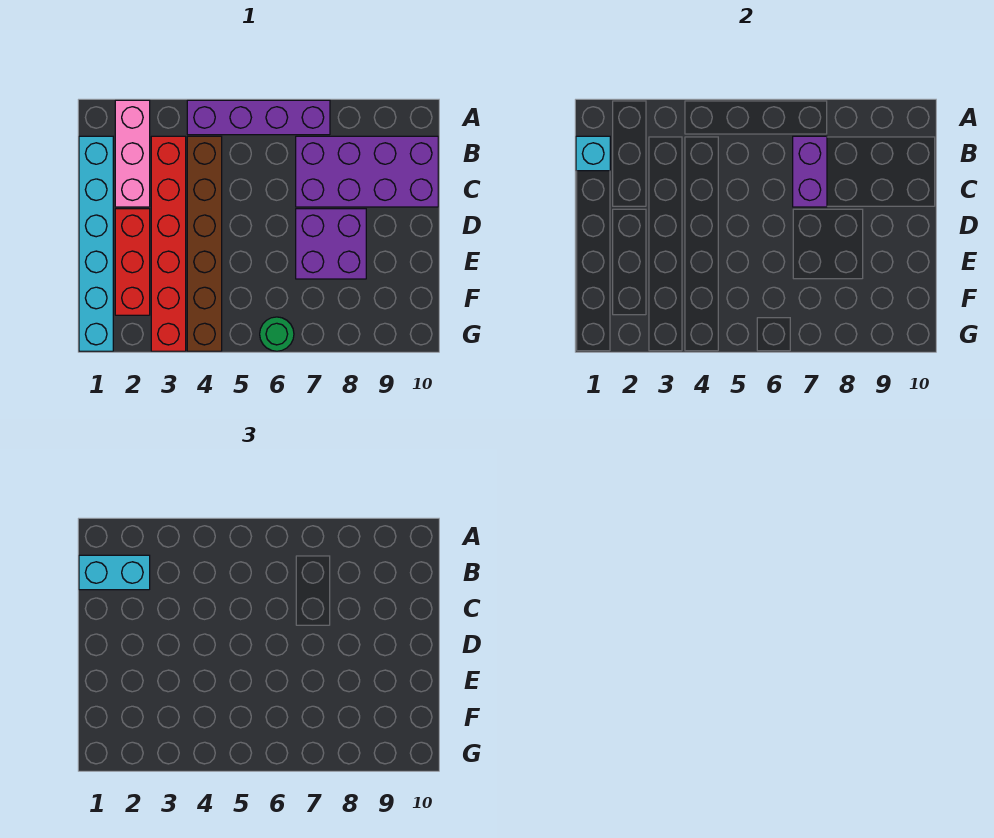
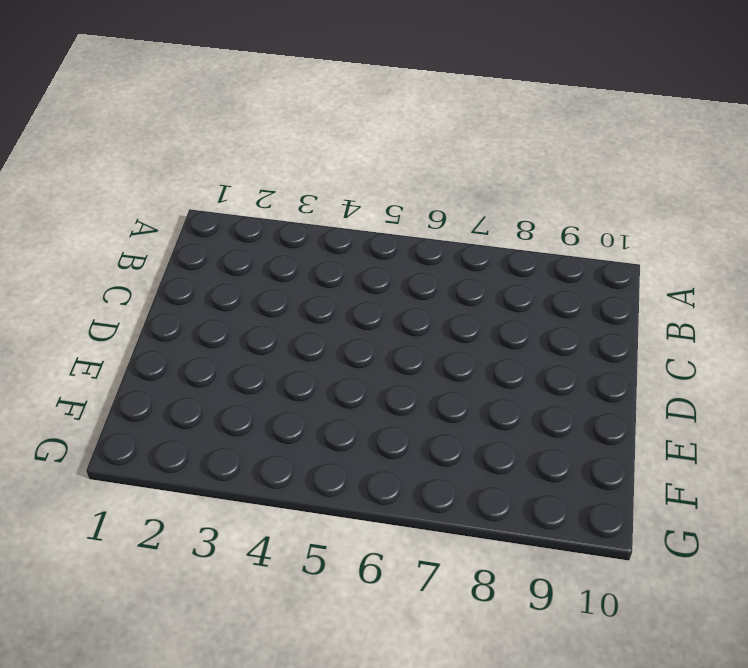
none -> pink 1x3 brick [115,100,150,207]
none -> purple 1x4 brick [187,100,330,135]
none -> cyan 1x6 brick [79,136,113,351]

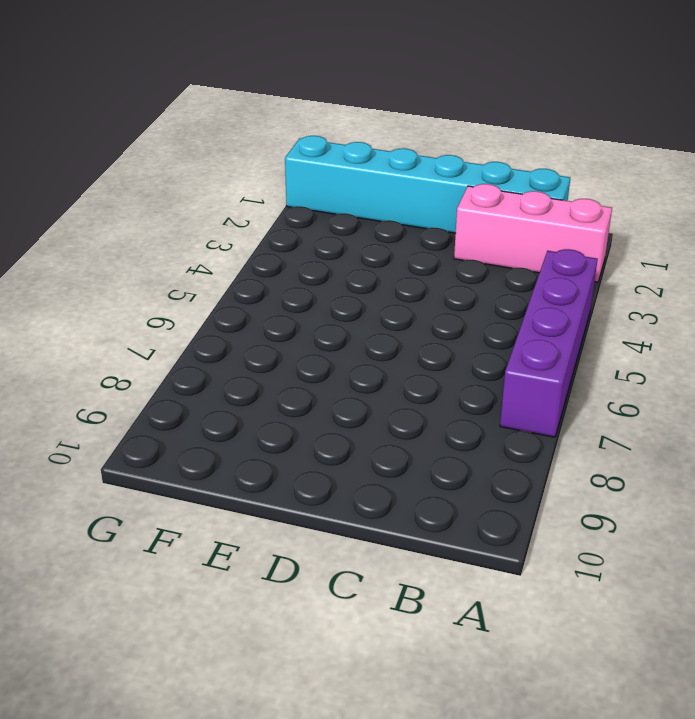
none -> red 1x6 brick [151,136,186,351]
none -> brown 1x6 brick [187,136,222,351]
none -> purple 2x4 brick [296,136,438,207]

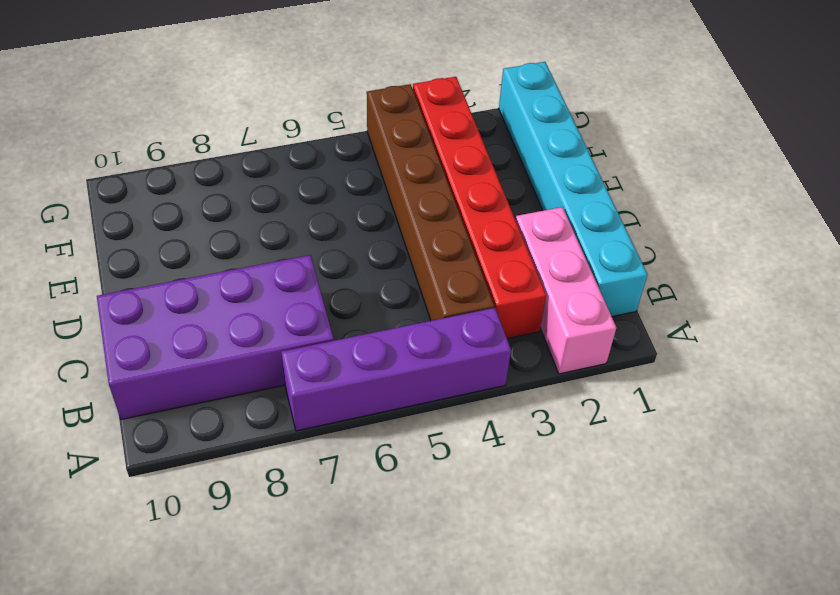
none -> red 1x3 brick [115,209,150,315]
none -> purple 2x2 brick [296,209,366,279]
none -> green 1x1 round brick [260,317,294,351]

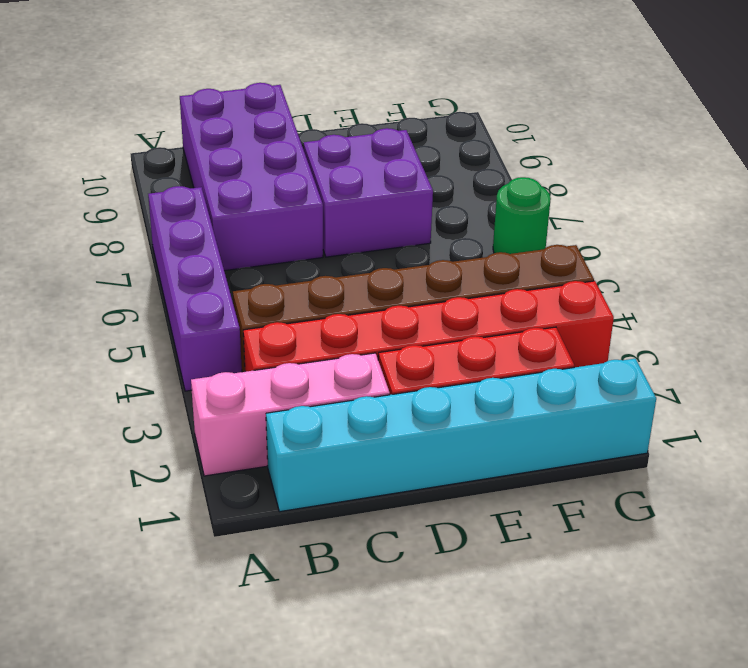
none -> cyan 1x1 brick [576,136,610,171]
none -> purple 1x2 brick [793,136,827,207]
none -> cyan 1x2 brick [79,555,150,590]

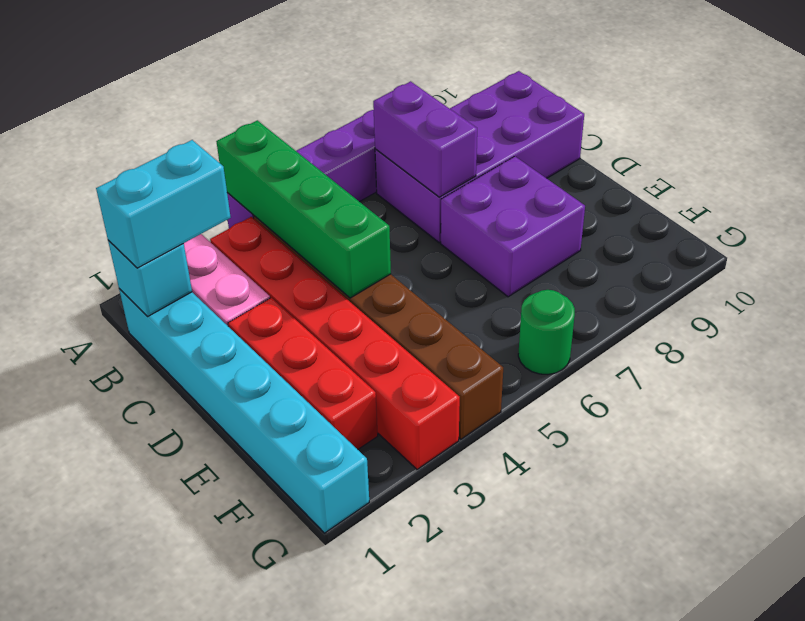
green 1x4 brick [216,120,391,298] -> none

